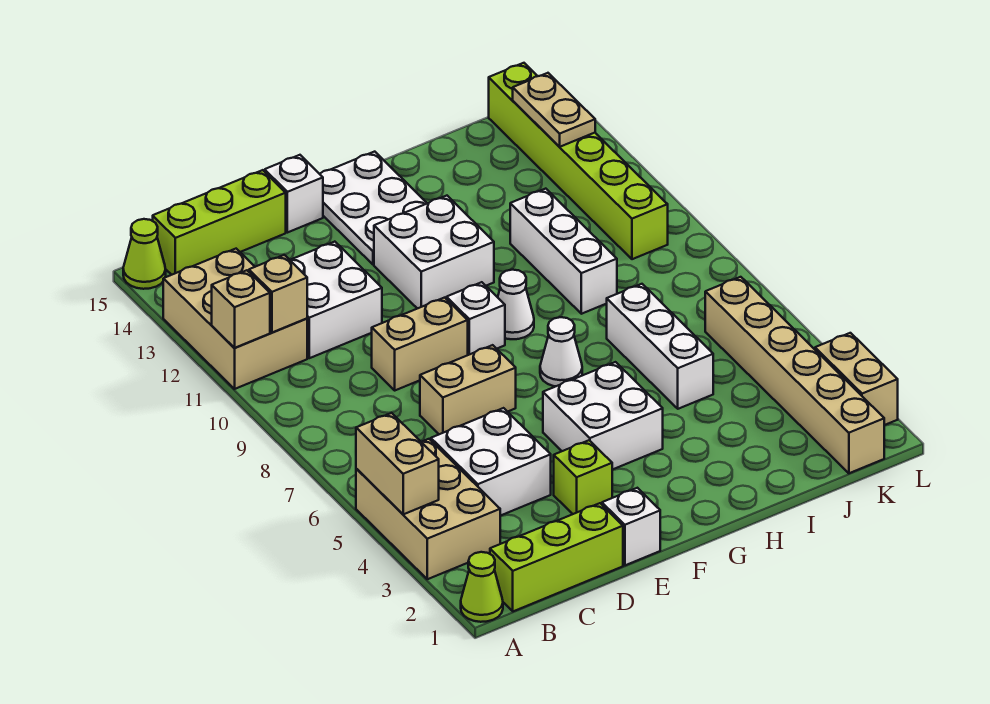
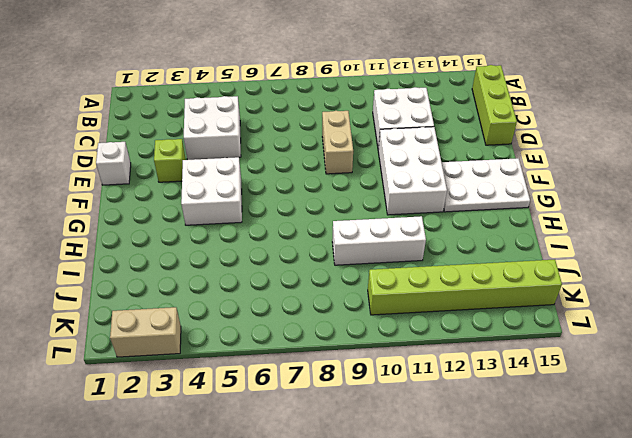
white 2x3 brick [378,127,447,215] -> white 2x2 brick [374,196,494,309]
none -> lime 1x1 cone [461,552,503,622]
none -> tan 2x3 brick [356,439,500,579]
none -> tan 2x3 brick [163,249,307,389]

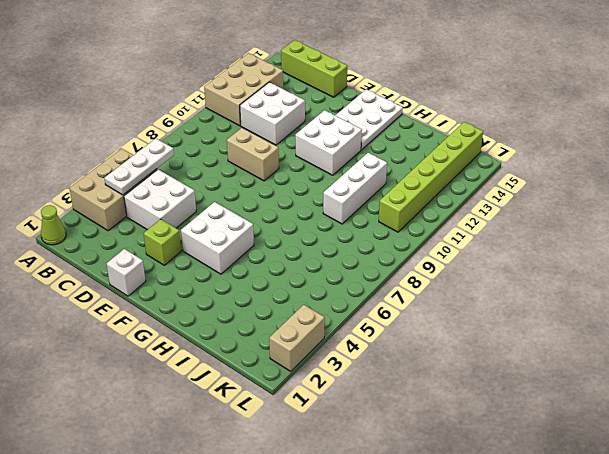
white 1x3 plate [104,139,174,195] -> none
none -> lime 1x1 cone [123,219,166,289]
none -> lime 1x3 brick [490,503,623,611]
none -> tan 1x2 brick [420,345,516,434]

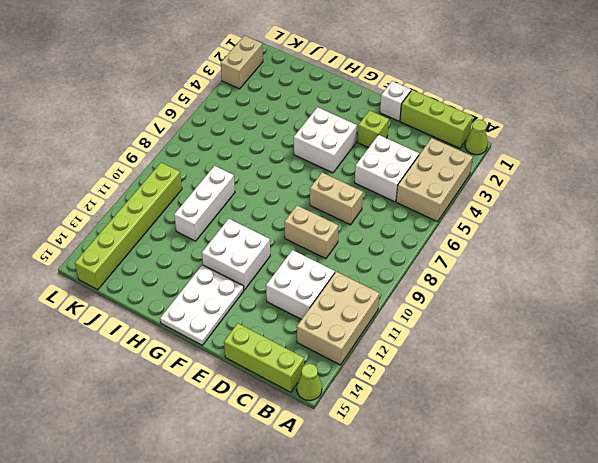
none -> white 1x1 brick [265,155,323,233]
none -> white 1x1 brick [446,282,505,355]
none -> white 1x1 cone [540,317,582,386]

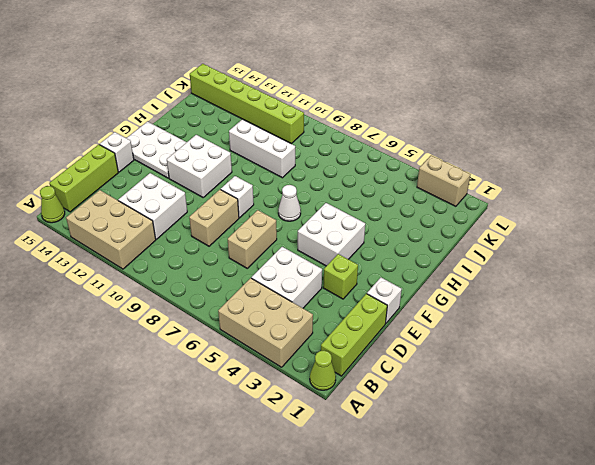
none -> white 1x1 cone [498,270,534,339]
none -> white 1x3 brick [607,284,713,409]
none -> tan 1x6 brick [705,277,884,473]

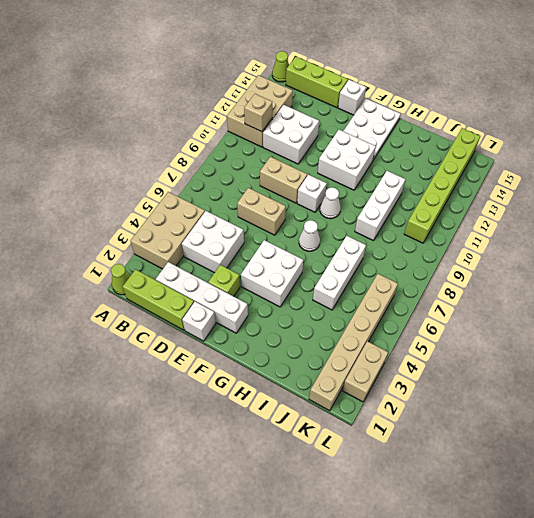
white 1x4 brick [156,262,248,333] -> none
none -> tan 1x2 brick [356,413,439,514]
none -> tan 1x1 brick [212,270,270,348]
none -> tan 1x2 plate [513,73,595,147]

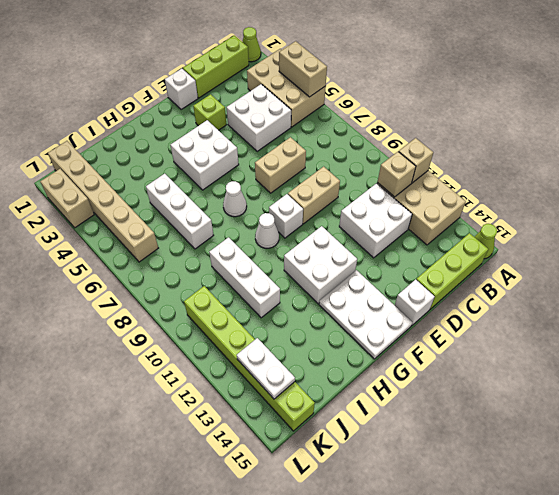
white 1x2 plate [237,338,295,399] -> tan 1x2 plate [513,73,595,147]

